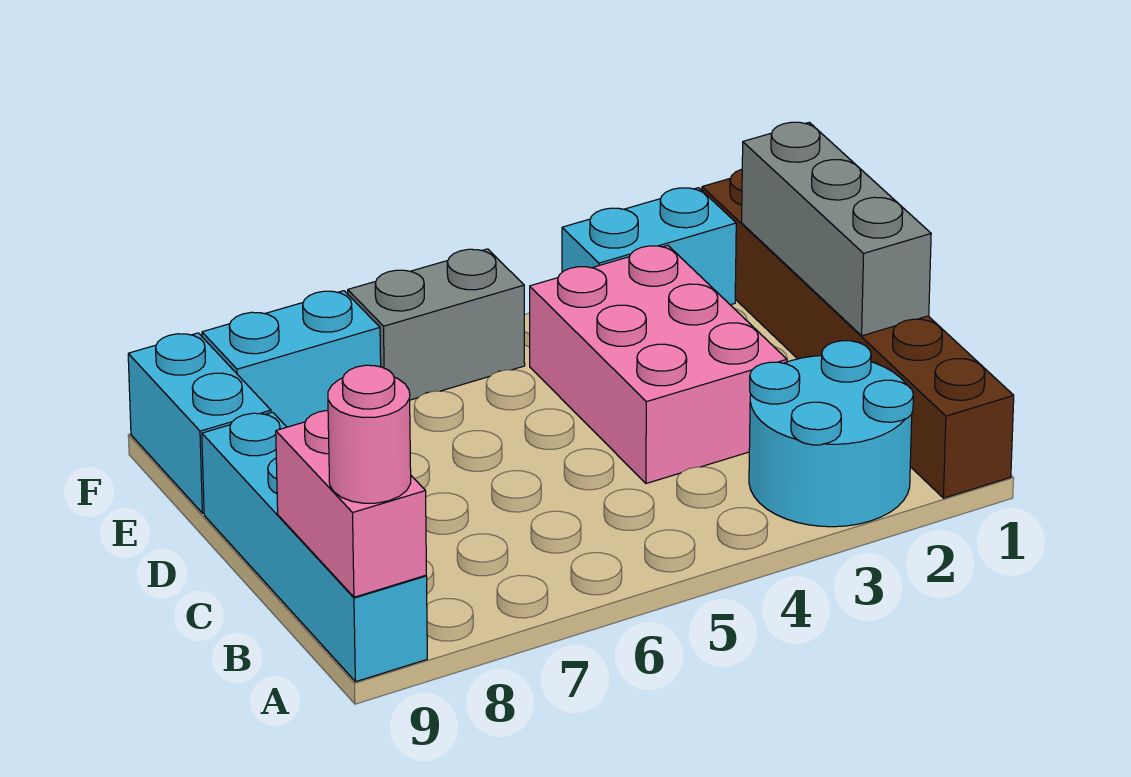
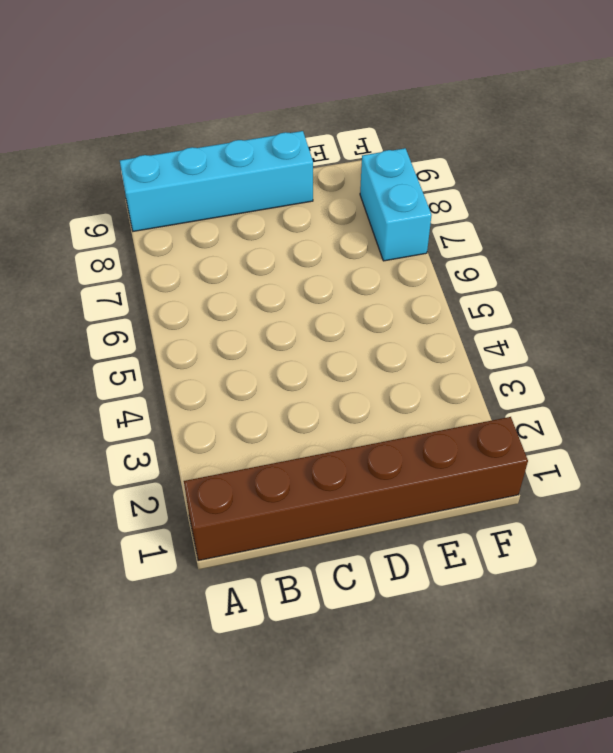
none -> cyan 2x2 round brick [749,341,913,527]
none -> pink 2x3 brick [530,246,787,483]

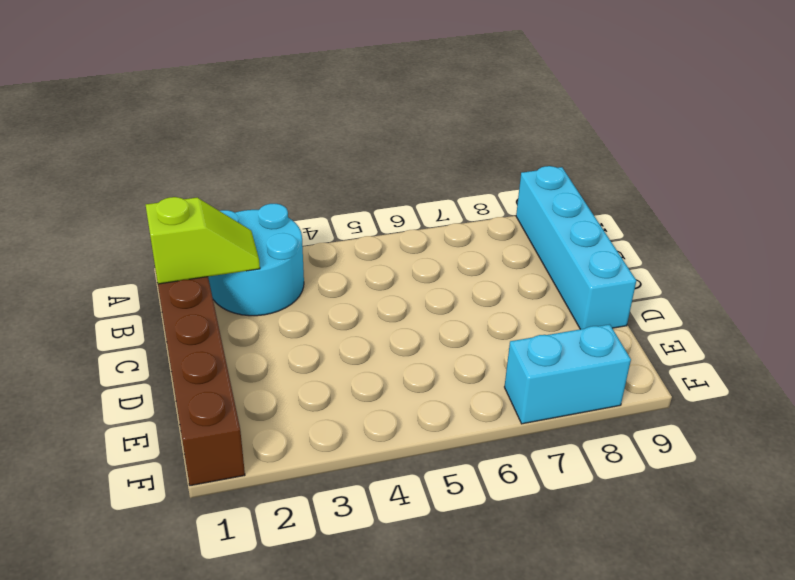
lime 1x2 slope [146,197,260,284] -> none
none -> pink 2x3 brick [530,246,787,483]
none -> cyan 1x2 brick [128,333,271,513]

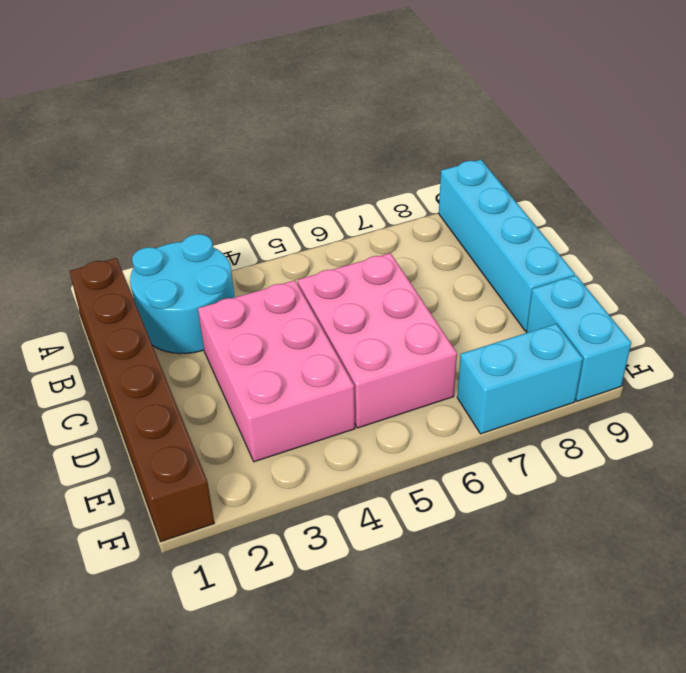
pink 2x3 brick [298,253,457,428] -> none
none -> cyan 1x2 brick [562,188,736,305]
none -> grey 1x2 brick [348,249,525,400]

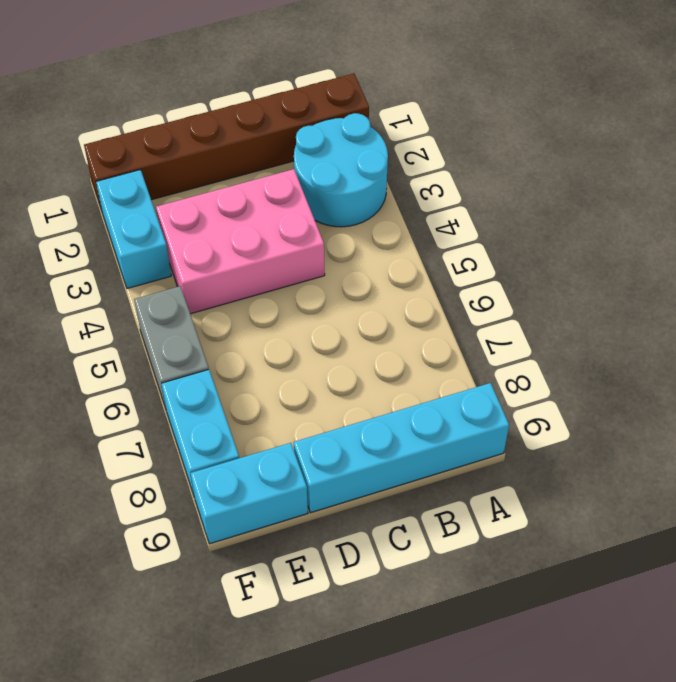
none -> pink 1x2 brick [276,410,426,597]
none -> grey 1x3 brick [742,122,931,336]

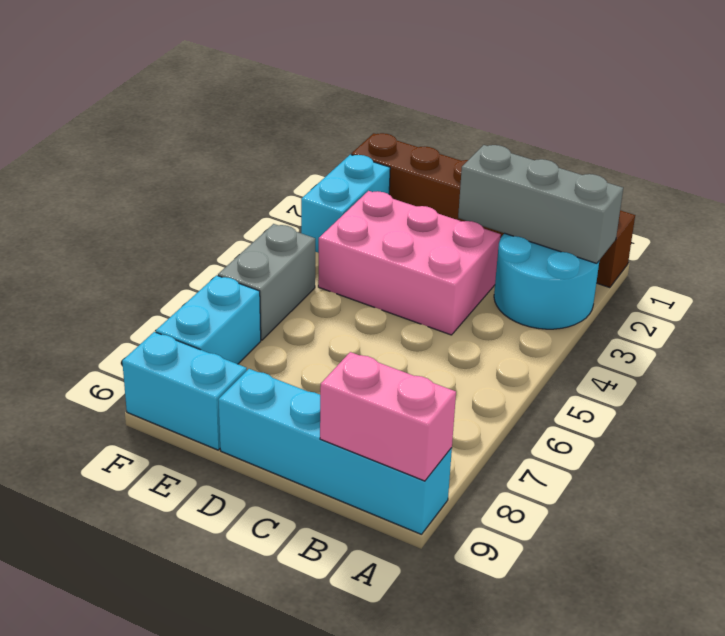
grey 1x3 brick [458,145,623,263] -> grey 1x3 brick moved to [742,122,931,336]
none -> pink 1x1 round brick [328,365,411,503]

